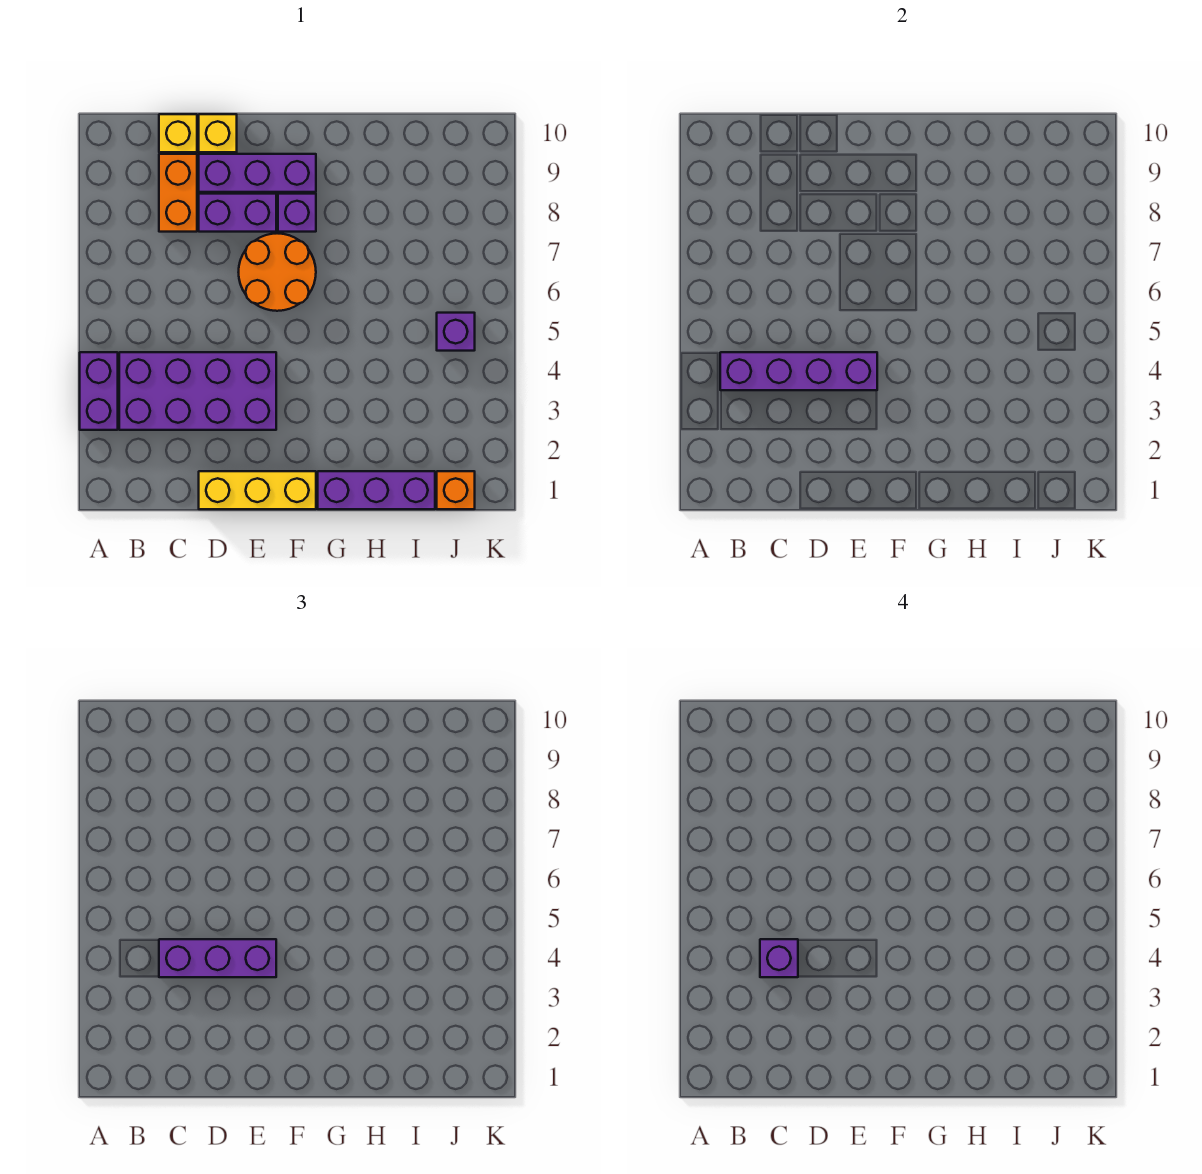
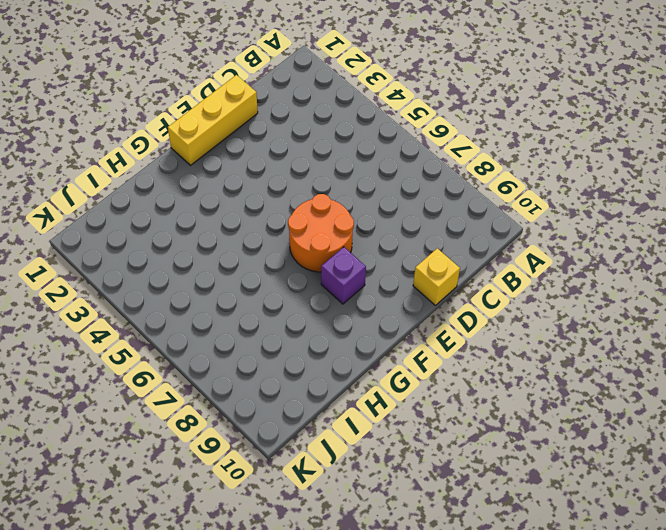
none -> purple 1x2 brick [80,352,118,430]
none -> purple 2x4 brick [119,352,276,430]
none -> orange 1x2 brick [159,154,197,232]

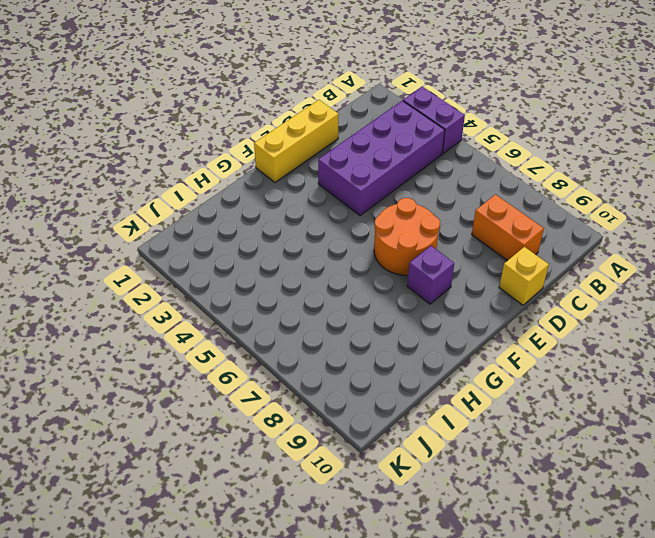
none -> yellow 1x1 brick [159,114,197,152]
none -> purple 1x2 brick [199,194,276,232]
none -> purple 1x3 brick [199,154,316,192]

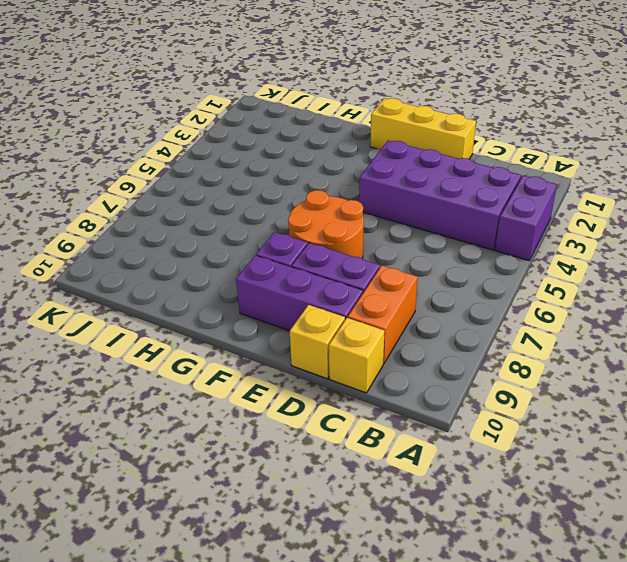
none -> purple 1x3 brick [318,471,435,509]
none -> orange 1x1 brick [437,471,475,509]
none -> purple 1x1 brick [437,313,475,351]

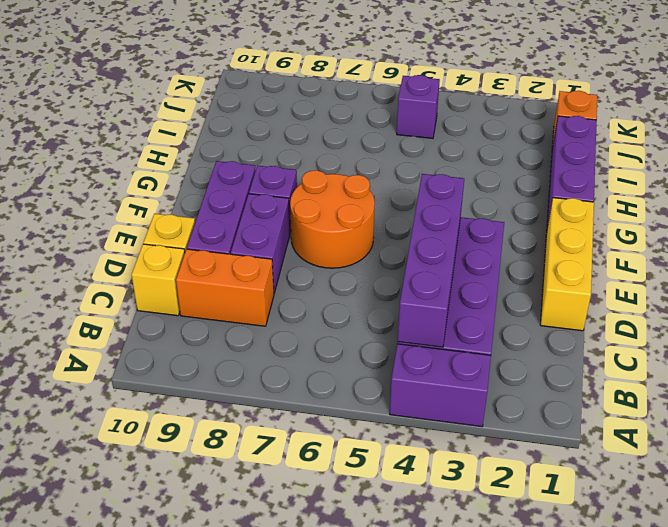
none -> purple 1x3 brick [159,939,276,977]
none -> purple 1x1 brick [760,939,798,977]

